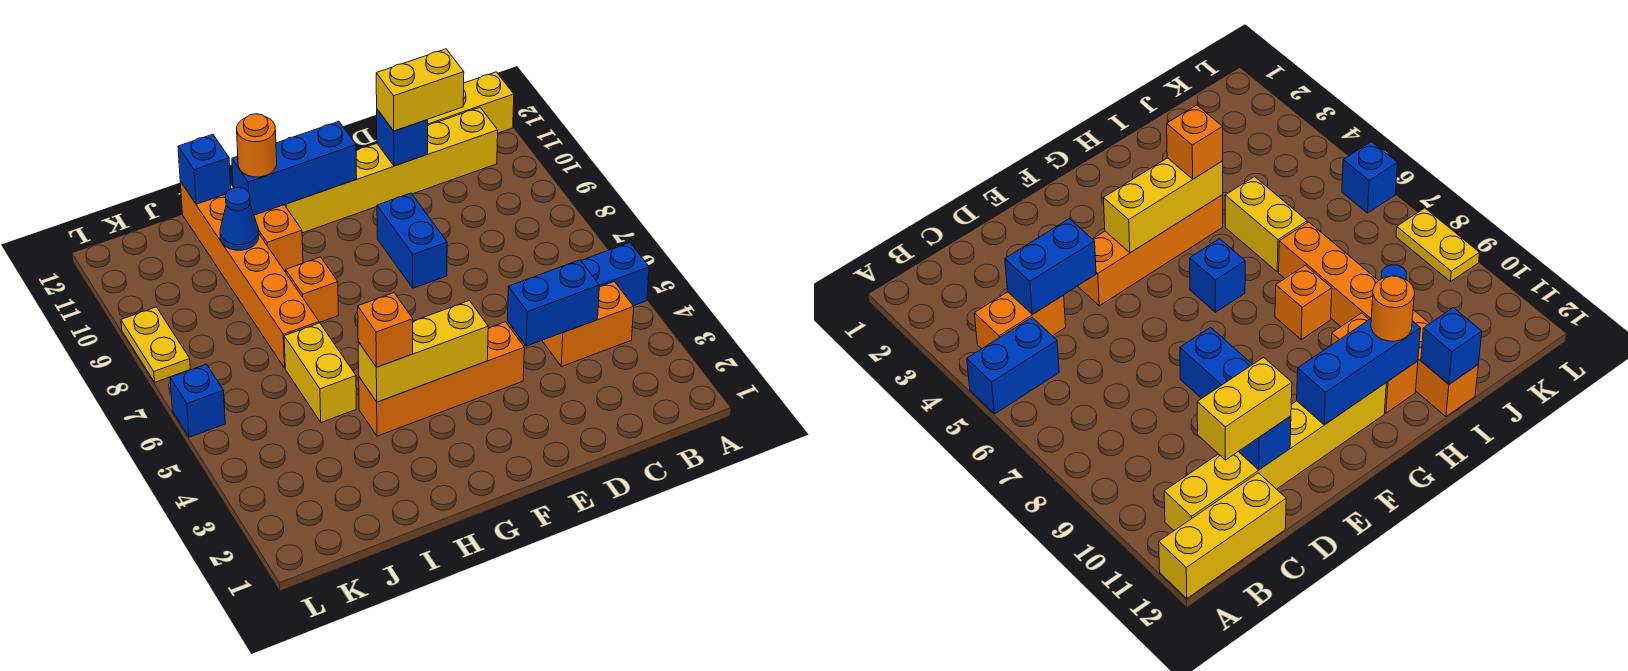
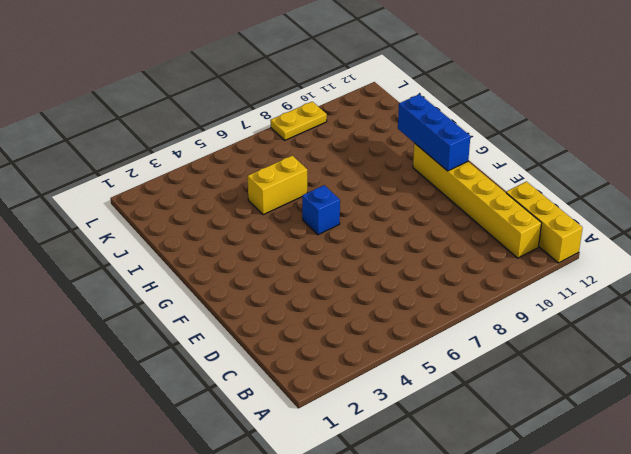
none -> blue 1x2 brick [581,243,649,306]
none -> orange 1x2 brick [543,282,634,367]
none -> orange 1x4 brick [359,322,524,436]

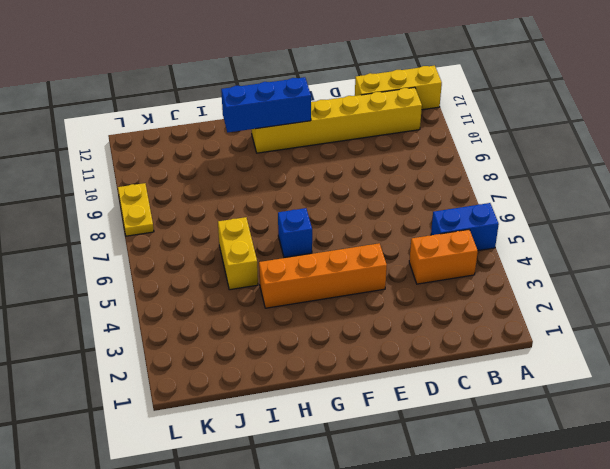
none -> blue 1x2 brick [377,193,447,288]
none -> orange 1x1 brick [286,257,339,322]
none -> orange 1x2 brick [254,205,303,271]

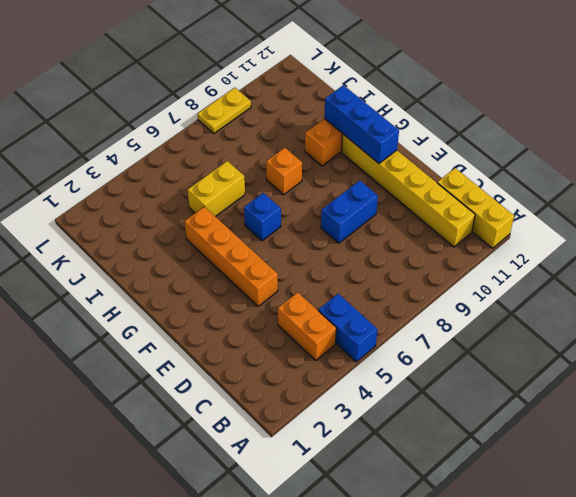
none -> orange 1x6 brick [180,182,319,368]
none -> blue 1x1 brick [170,364,225,437]
none -> blue 1x2 brick [507,260,599,346]

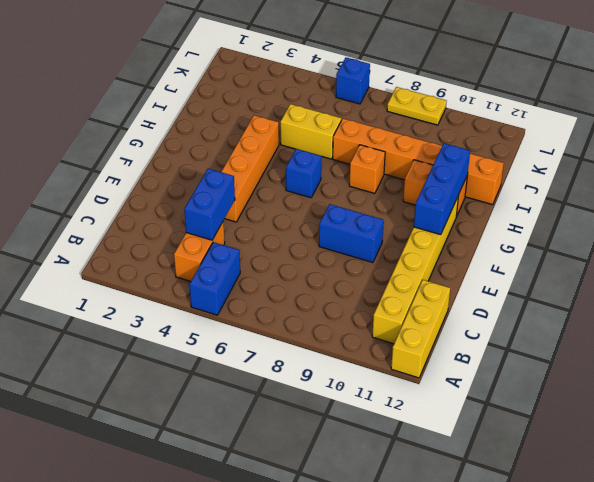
none -> blue 1x1 brick [377,109,428,166]
none -> yellow 1x3 brick [358,301,488,402]
none -> blue 1x1 cone [220,187,259,250]

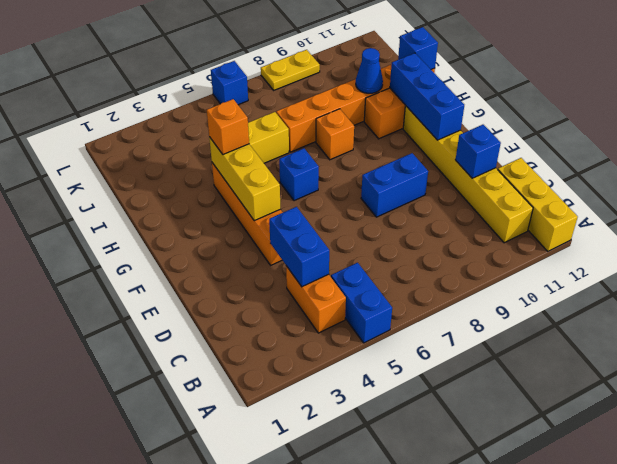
none -> yellow 1x2 brick [376,49,464,131]
none -> orange 1x1 round brick [237,114,277,177]

